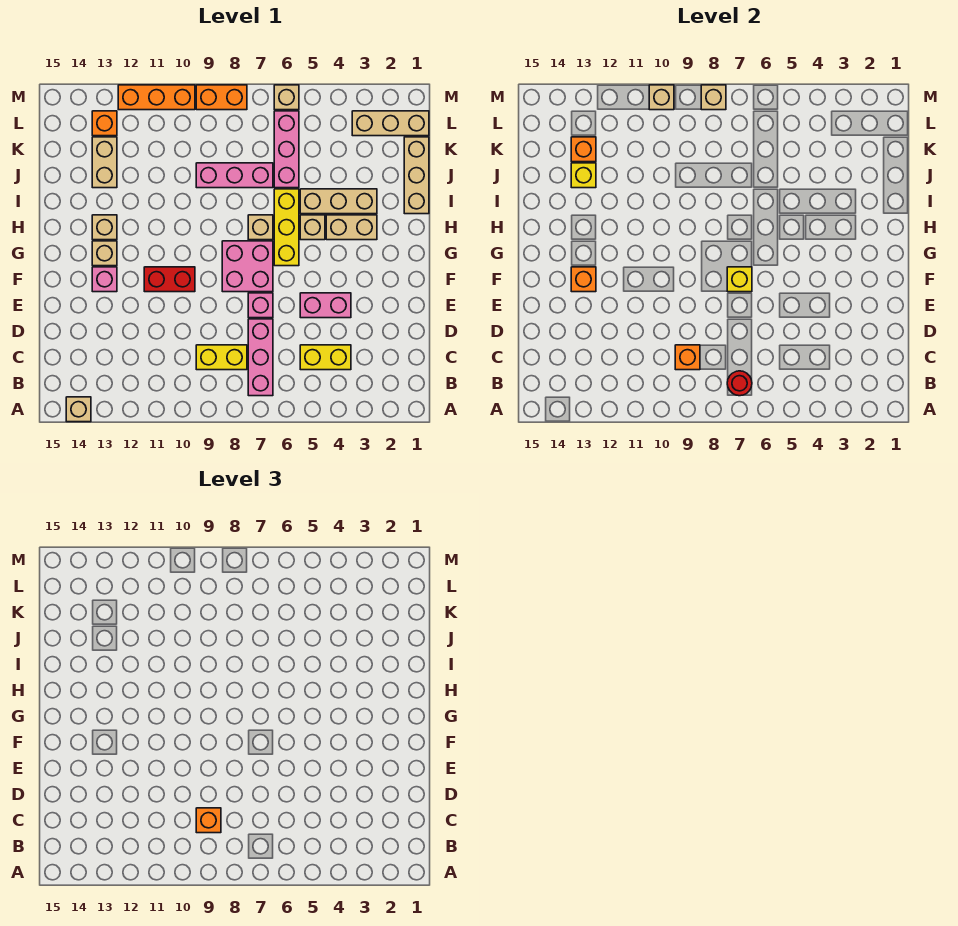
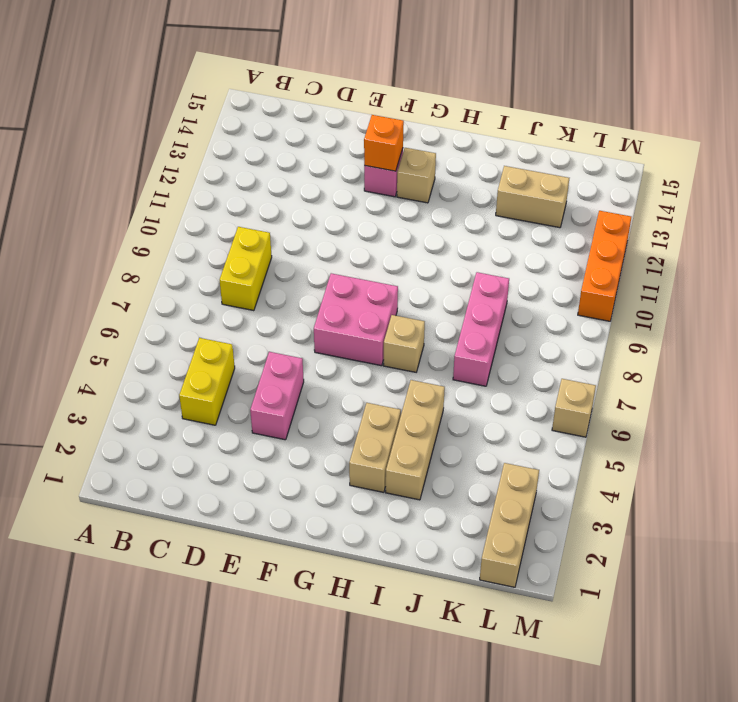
none -> tan 1x1 brick [66,397,91,422]
none -> pink 1x3 brick [248,319,273,396]
none -> pink 1x1 brick [248,293,273,318]
none -> red 1x2 brick [144,267,195,292]

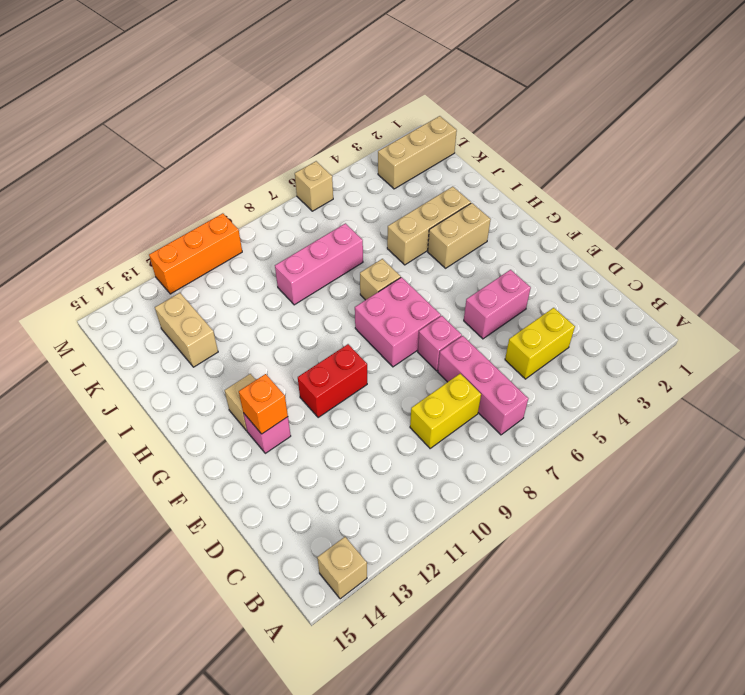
none -> yellow 1x3 brick [274,189,299,266]
none -> tan 1x1 brick [300,215,325,240]
none -> tan 1x1 brick [92,215,117,240]
none -> tan 1x3 brick [404,137,429,214]

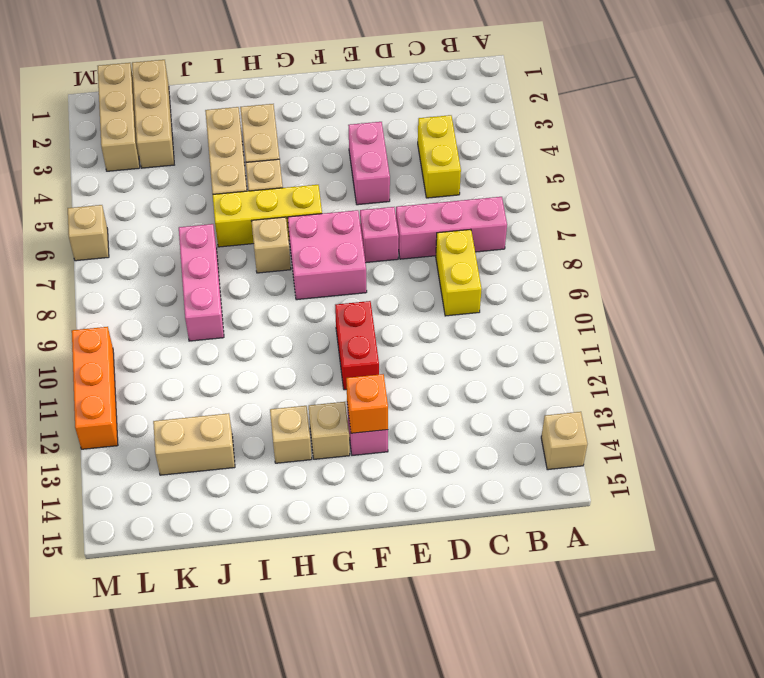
tan 1x3 brick [132,60,174,168] -> tan 1x3 brick turned to [404,137,429,214]
none -> pink 1x3 brick [274,111,299,188]
none -> orange 1x1 brick [92,111,117,136]
none -> orange 1x2 brick [196,85,247,110]
none -> red 1x1 round brick [727,371,752,396]

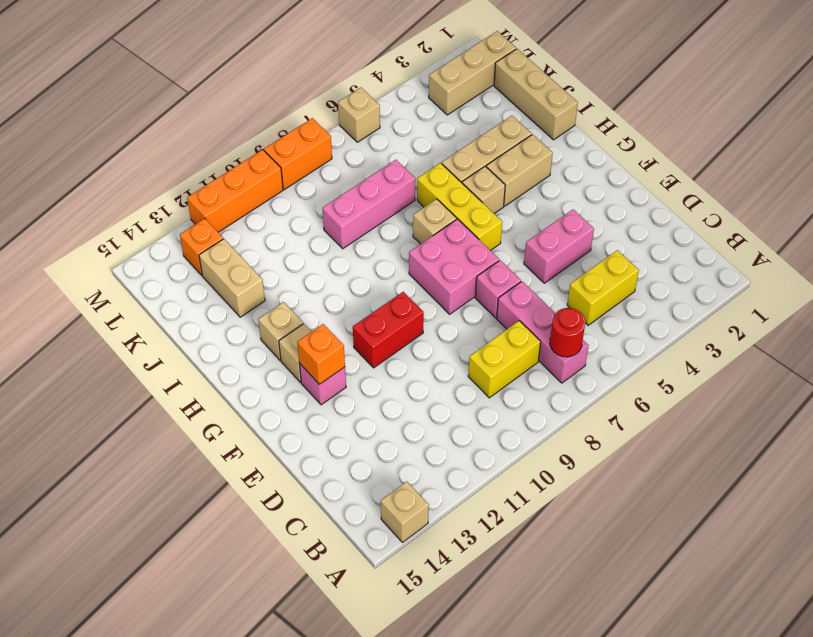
none -> pink 1x3 brick [274,111,299,188]
none -> orange 1x1 brick [675,345,700,370]
none -> yellow 1x1 brick [727,267,752,292]
none -> yellow 1x1 brick [571,163,596,188]

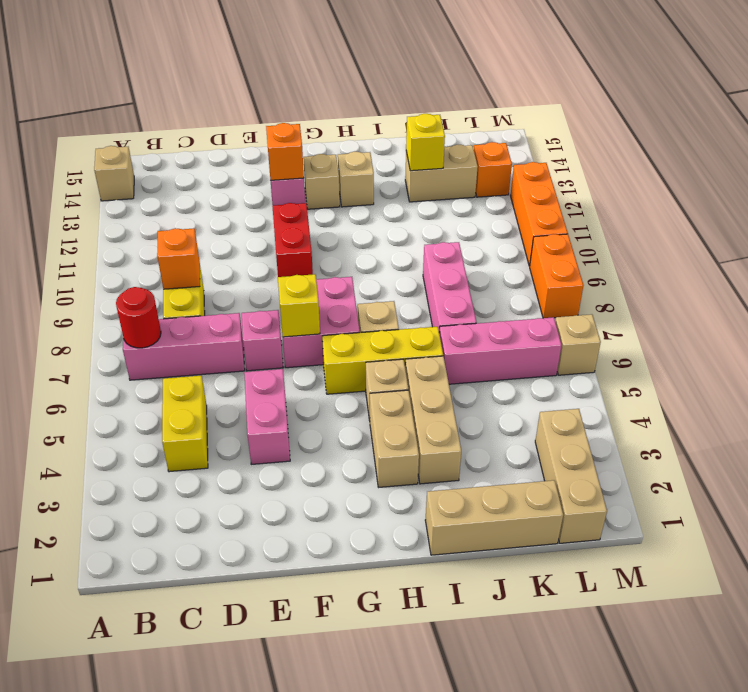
none -> orange 1x1 brick [571,137,596,162]
none -> tan 1x1 brick [701,85,726,110]
none -> tan 1x1 brick [649,85,674,110]
none -> orange 1x1 brick [196,808,221,833]

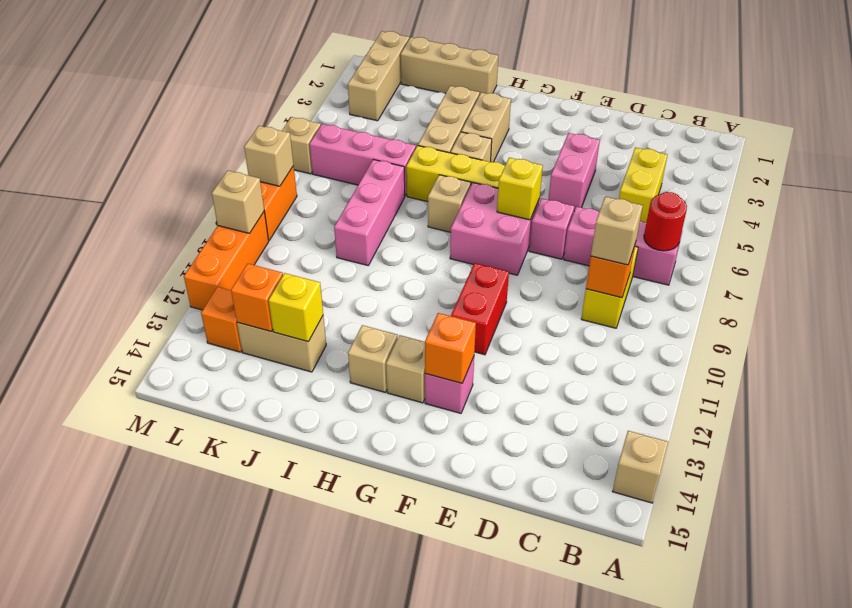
tan 1x1 brick [591,197,643,265] -> orange 1x1 brick [196,808,221,833]

